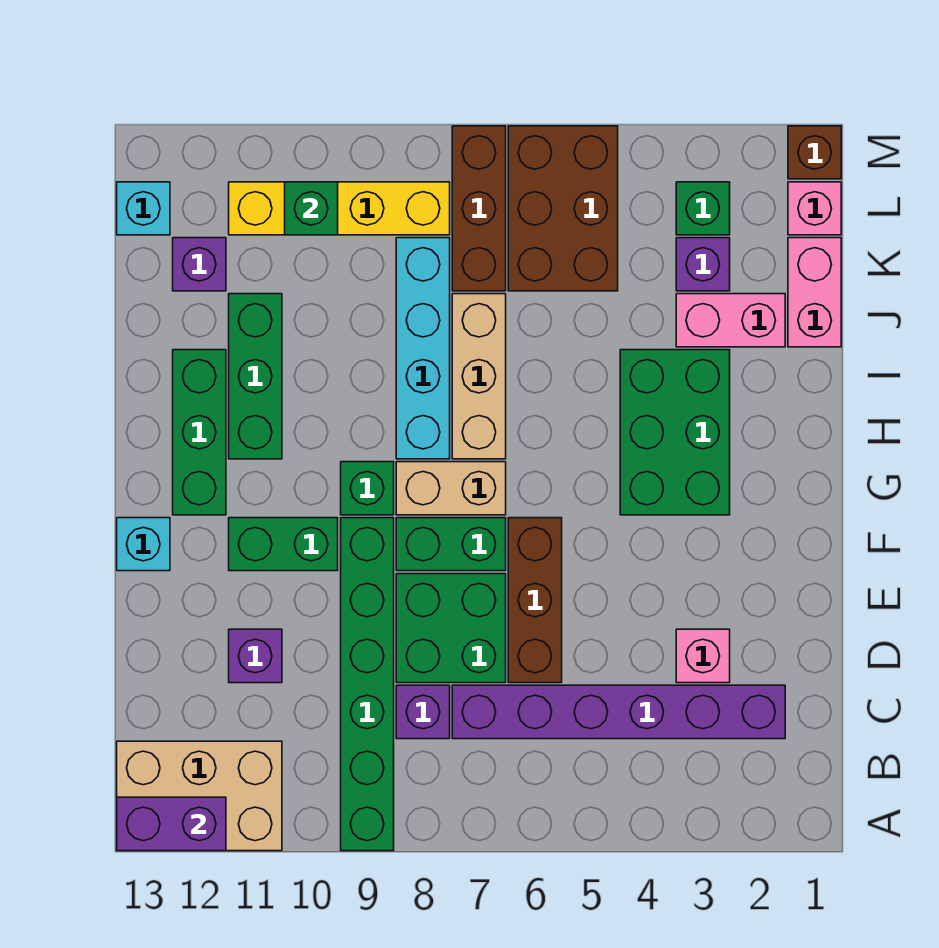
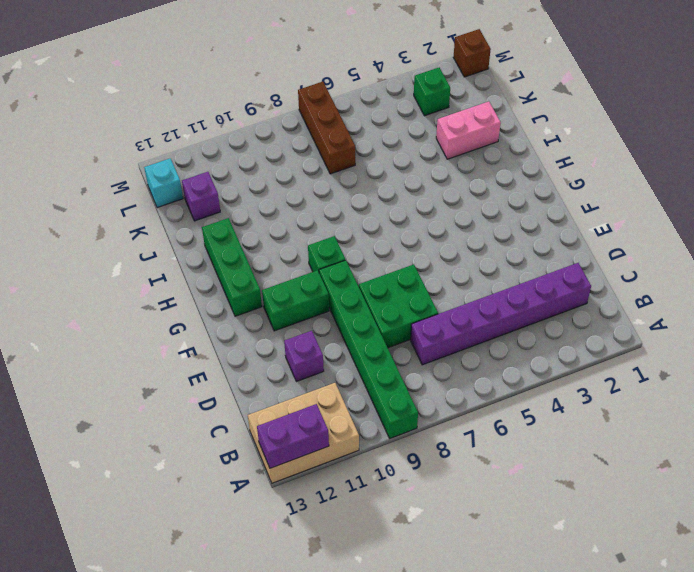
none -> purple 1x1 brick [396,685,450,739]
none -> pink 1x1 brick [676,629,730,683]
none -> brown 1x3 brick [508,518,562,683]
none -> green 1x2 brick [396,518,506,571]

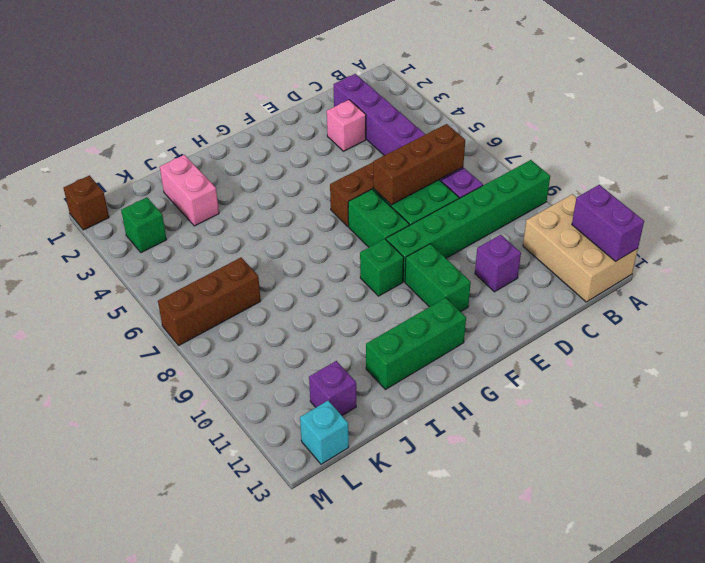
brown 1x3 brick [373,124,465,205] -> none
none -> cyan 1x1 brick [117,518,170,571]
none -> green 2x3 brick [620,350,730,515]
none -> tan 1x2 brick [396,462,506,515]
none -> tan 1x3 brick [452,294,506,459]

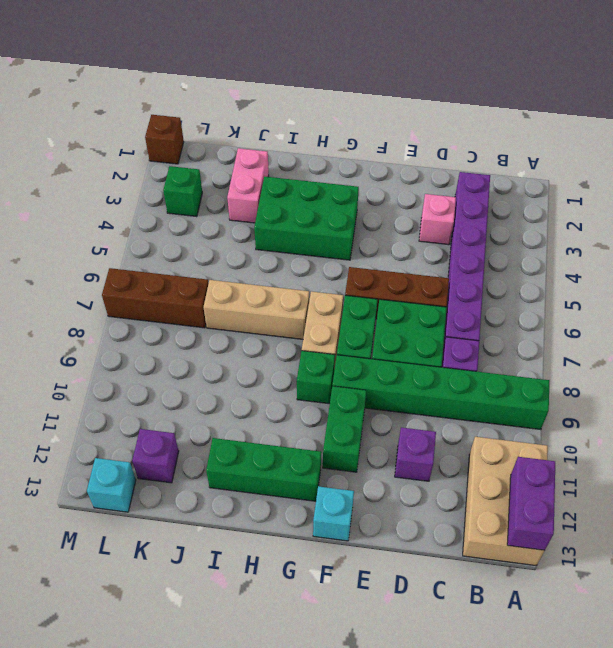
none -> cyan 1x4 brick [396,238,450,459]
none -> green 1x3 brick [229,294,282,459]
none -> pink 1x2 brick [788,238,841,347]
none -> purple 1x1 brick [676,238,730,291]

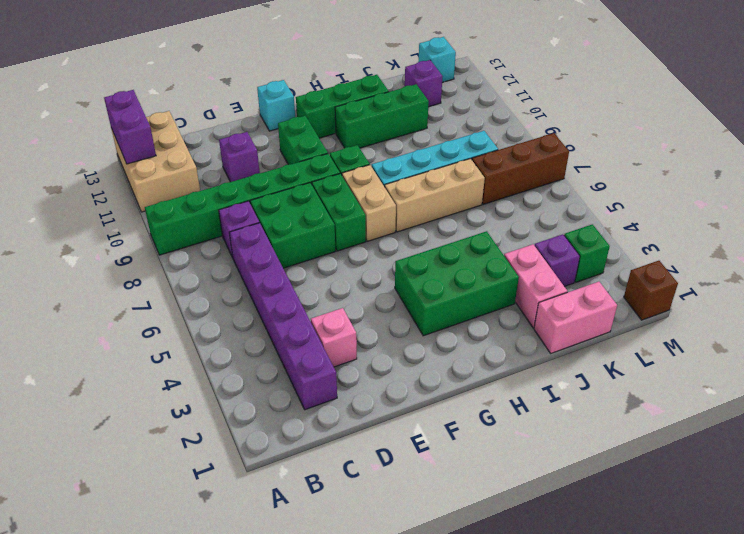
none -> brown 1x3 brick [508,518,562,683]
none -> brown 2x3 brick [508,126,618,291]
none -> pink 1x1 brick [788,182,841,235]
none -> yellow 1x4 brick [229,182,450,235]

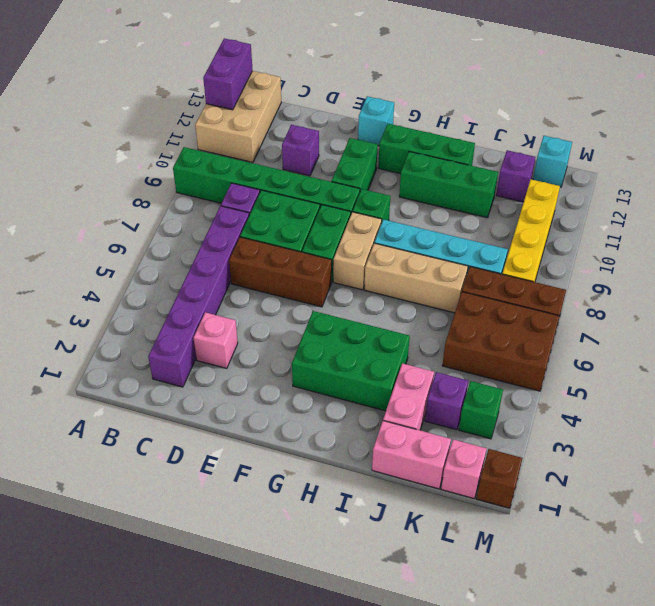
none -> green 1x1 brick [285,182,338,235]

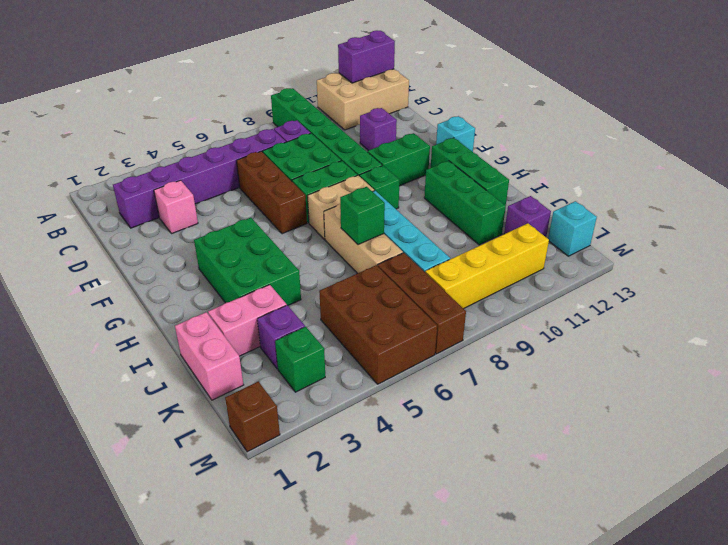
green 1x1 brick [340,187,385,245] -> green 1x1 brick moved to [285,182,338,235]
none -> pink 1x1 brick [788,182,841,235]

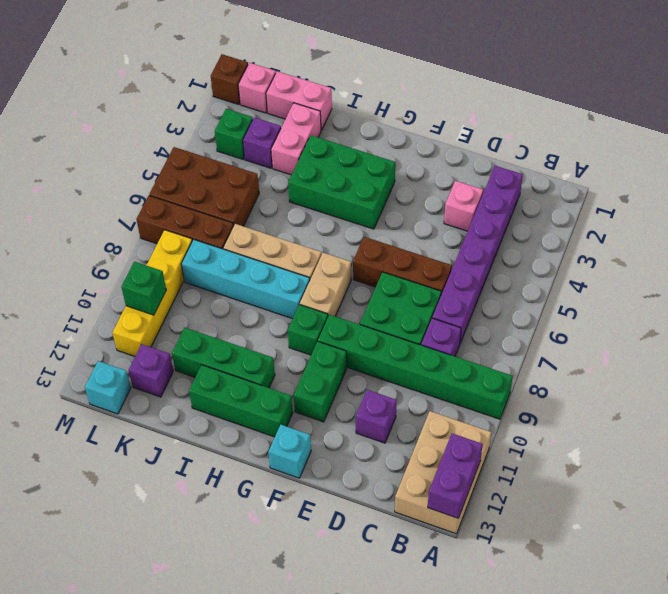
none -> green 1x2 brick [396,518,506,571]

